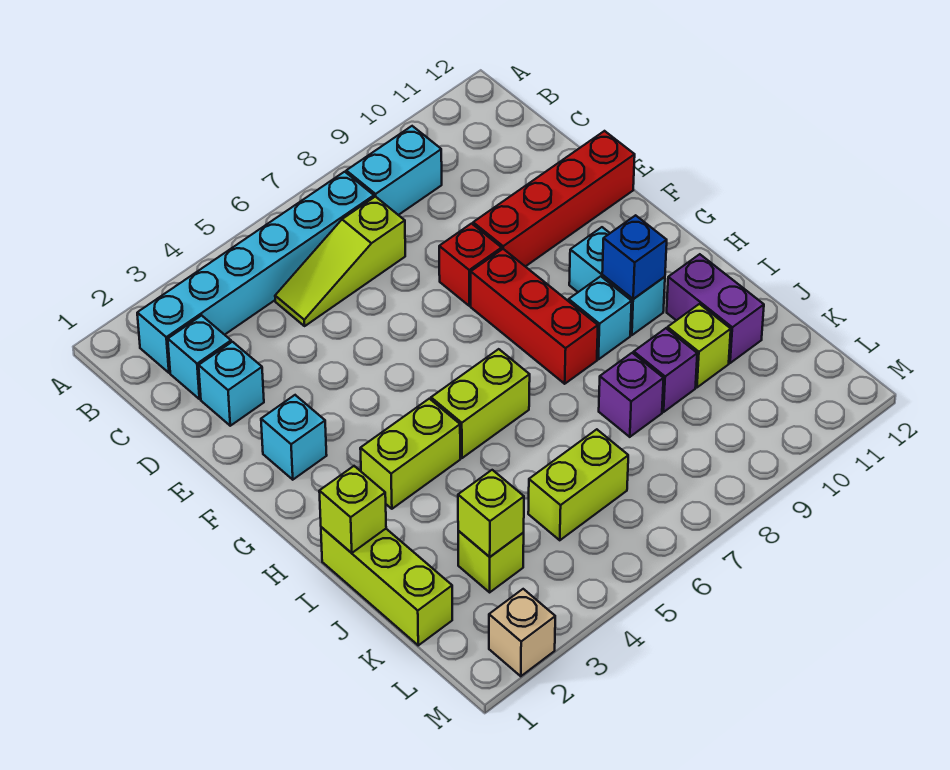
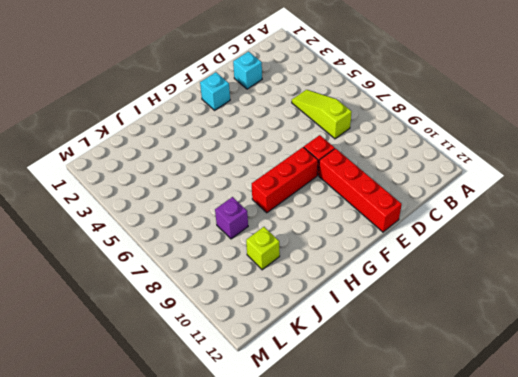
none -> cyan 1x6 brick [137,172,374,373]
none -> cyan 1x2 brick [346,126,442,215]
none -> cyan 1x1 brick [168,315,231,399]

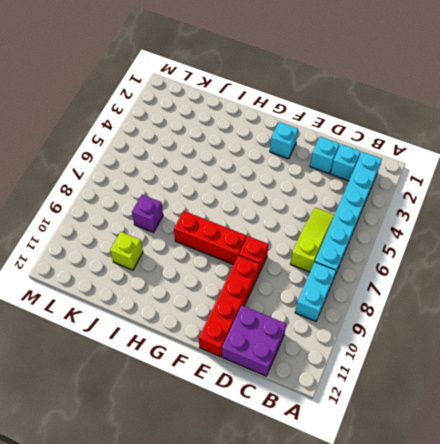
purple 2x2 brick [222,306,286,376] -> none
none -> cyan 1x2 brick [569,227,665,335]
none -> lime 1x2 brick [360,399,460,509]
none -> lime 1x2 brick [431,349,530,458]

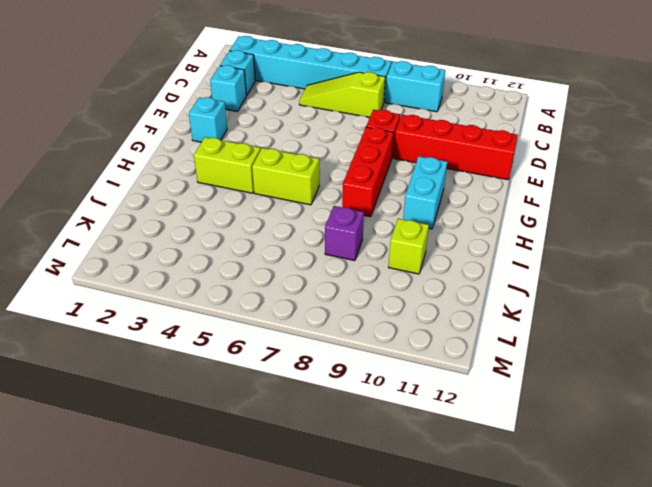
none -> cyan 1x1 brick [569,276,632,359]
none -> lime 1x3 brick [321,527,452,645]
none -> purple 1x2 brick [667,254,764,363]

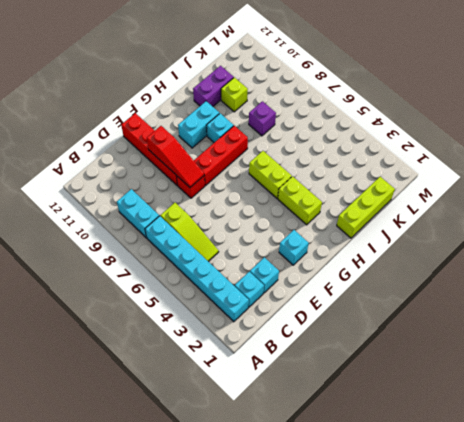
red 1x3 slope [147,126,204,187] -> none
none -> purple 1x1 brick [634,328,697,412]
none -> lime 1x1 brick [458,531,524,592]
none -> lime 1x2 brick [528,429,628,540]

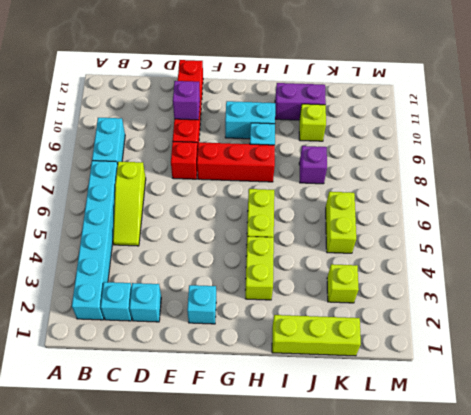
purple 1x1 brick [173,81,200,120] -> purple 1x1 brick moved to [634,328,697,412]
none -> tan 1x1 brick [489,589,555,676]
none -> blue 1x1 brick [602,215,667,299]
none -> lime 1x1 brick [319,466,386,553]

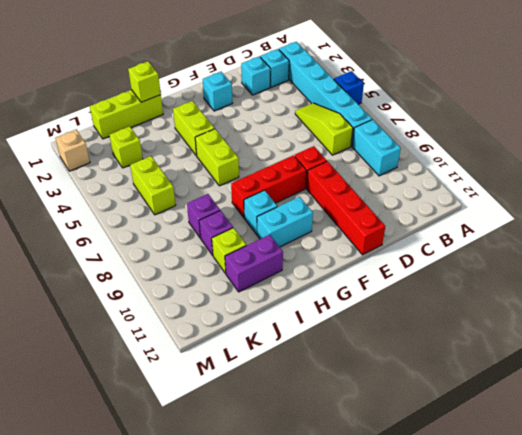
blue 1x1 brick [334,71,364,104] -> blue 1x1 brick moved to [602,215,667,299]
none -> lime 1x1 brick [458,470,524,557]

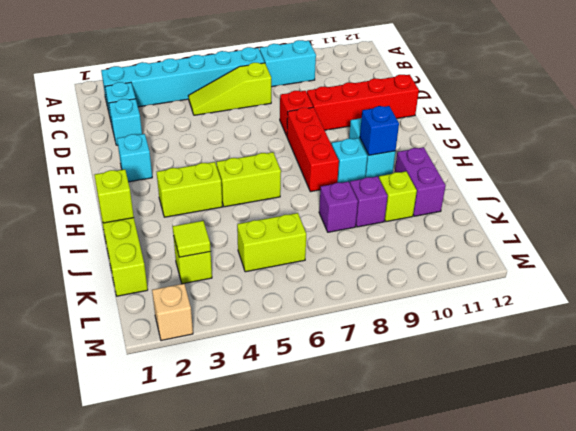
lime 1x1 tile [173,221,211,257] -> lime 1x1 brick [458,470,524,557]

